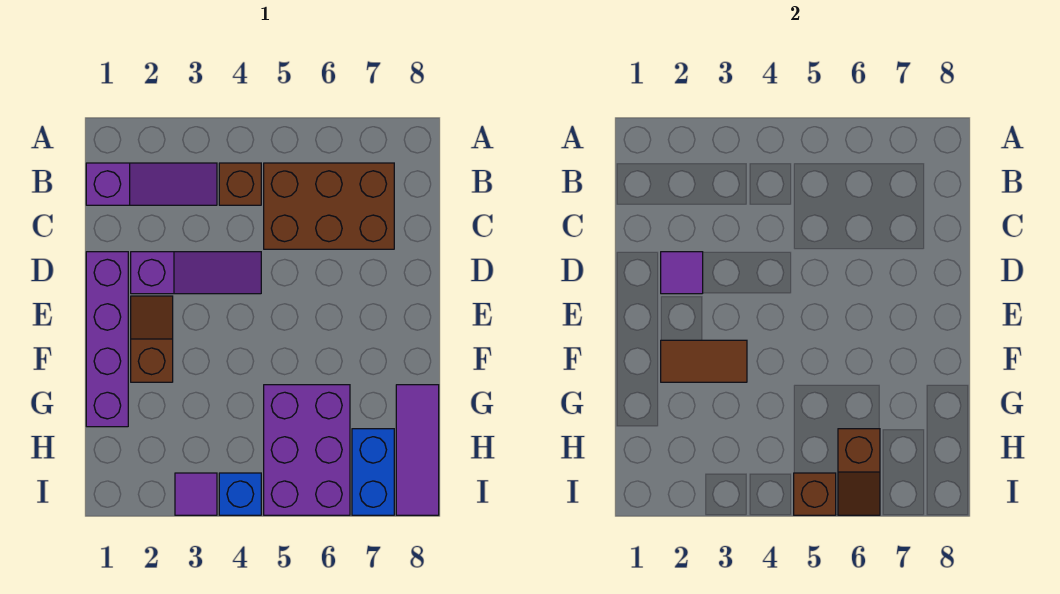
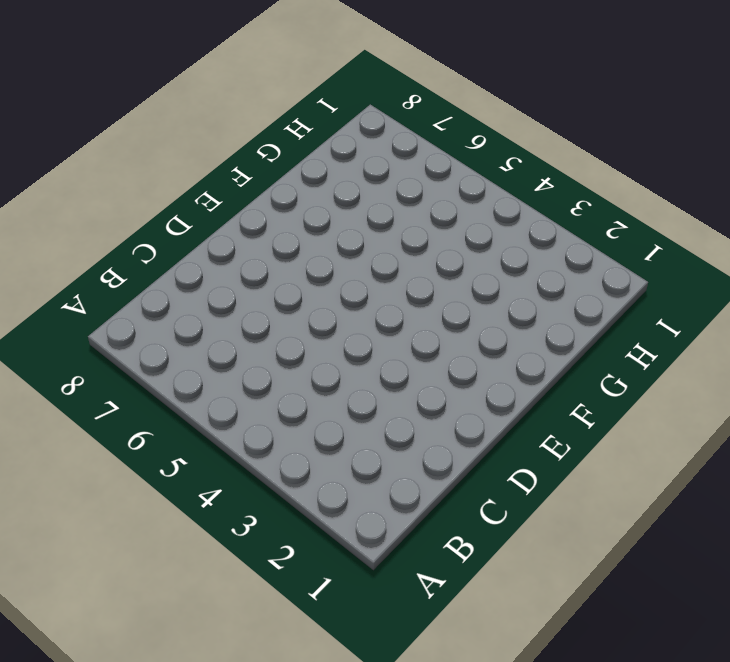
none -> purple 1x3 slope [86,163,217,205]
none -> brown 1x1 brick [219,163,261,205]
none -> brown 2x3 brick [264,163,394,249]

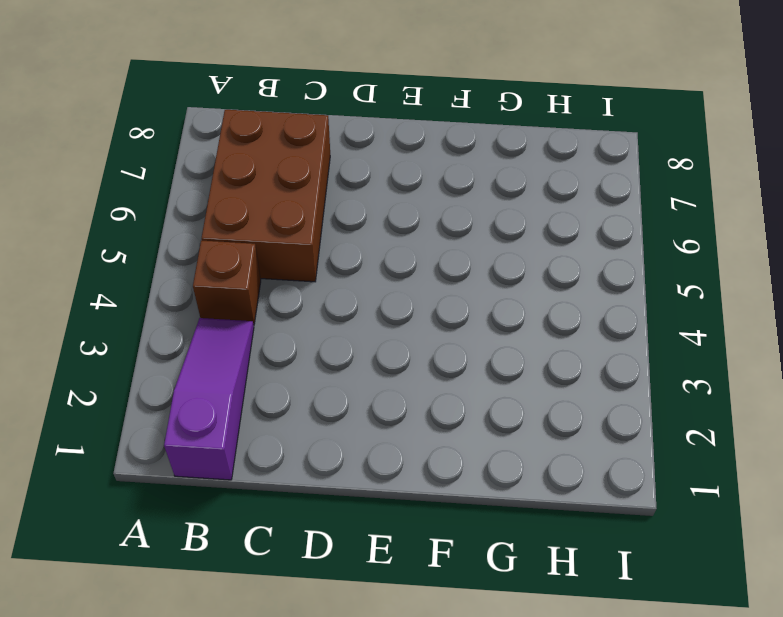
none -> purple 1x4 brick [86,252,128,427]
none -> purple 1x3 slope [131,252,261,294]
none -> brown 1x2 slope [131,296,173,382]

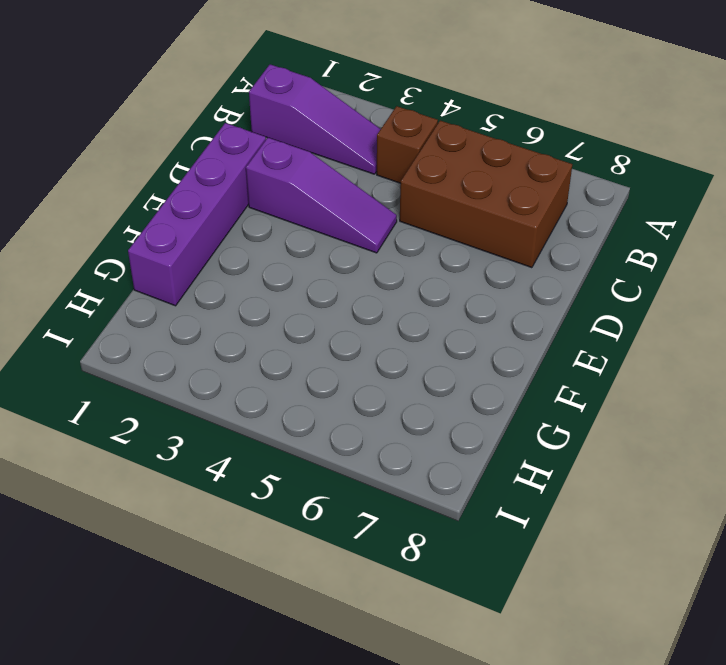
none -> brown 1x2 slope [131,296,173,382]
none -> purple 2x3 brick [264,385,350,515]
none -> purple 1x3 tile [396,385,439,515]

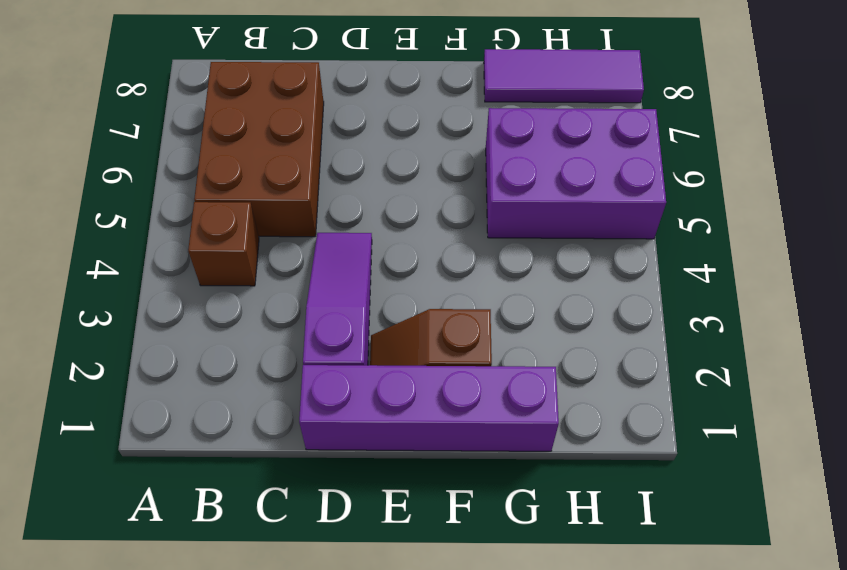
none -> purple 1x3 slope [86,163,217,205]
none -> blue 1x2 brick [352,429,394,515]
none -> purple 1x1 tile [175,473,217,515]

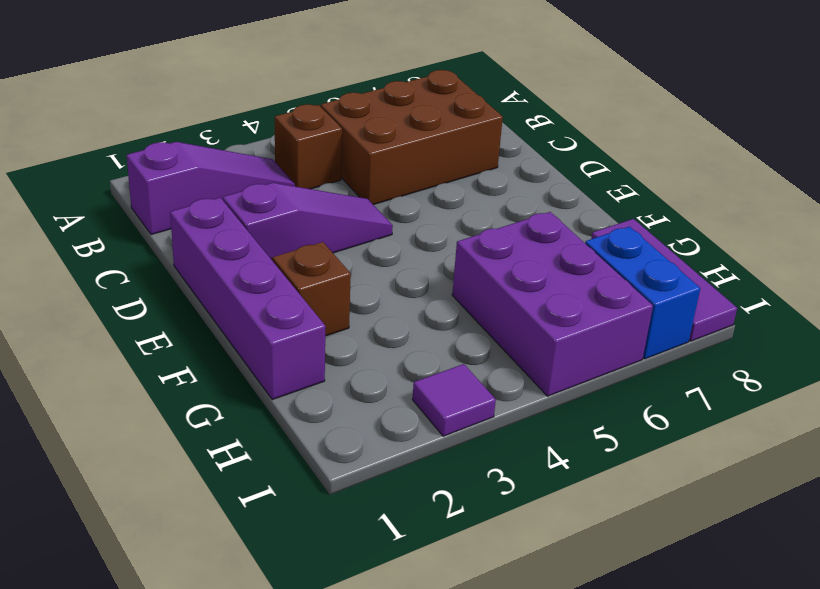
none -> blue 1x1 brick [219,473,261,515]
none -> purple 1x1 tile [661,252,703,294]
none -> brown 1x2 tile [661,340,747,382]

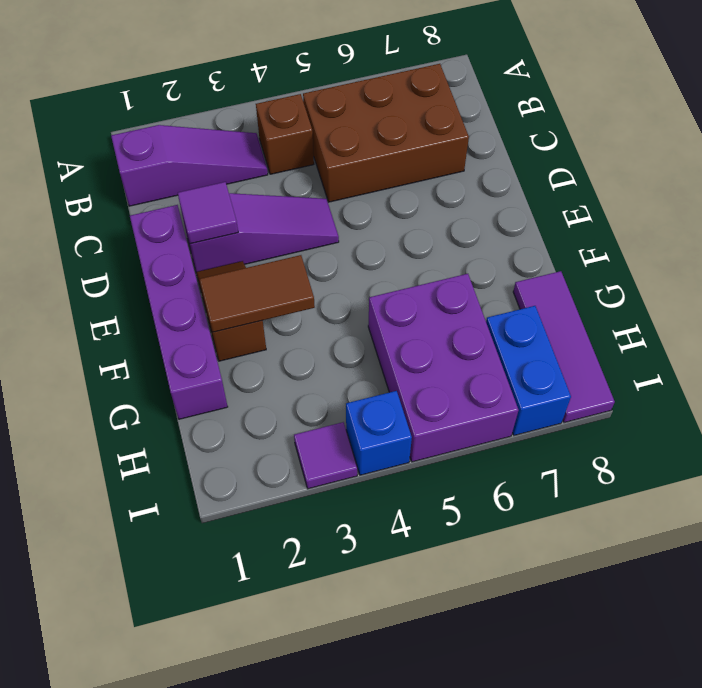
none -> brown 1x2 slope [838,429,880,515]
none -> brown 1x1 brick [794,473,836,515]

